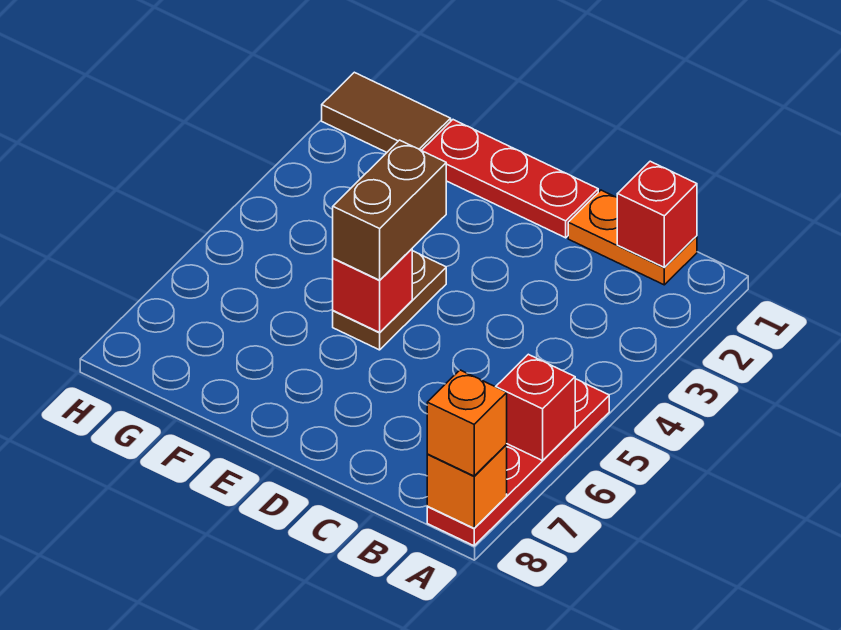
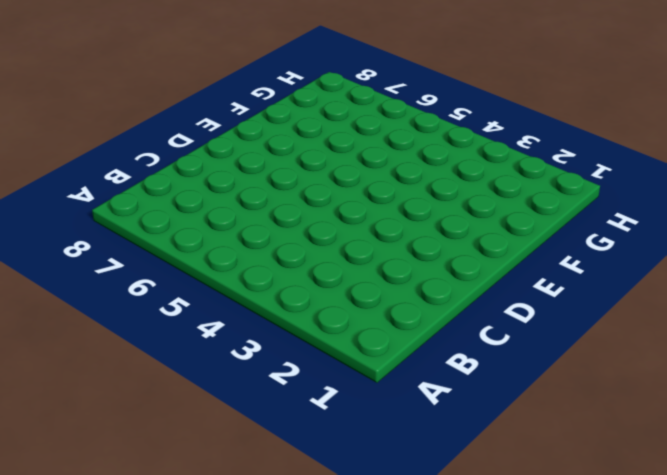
none -> red 1x4 plate [427,379,609,546]
none -> orange 1x2 plate [568,190,697,285]

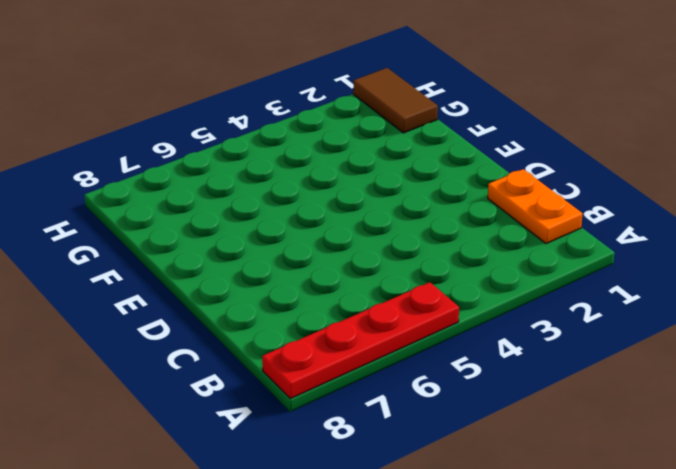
none -> red 1x3 plate [422,120,598,238]
none -> brown 1x2 plate [333,251,446,350]

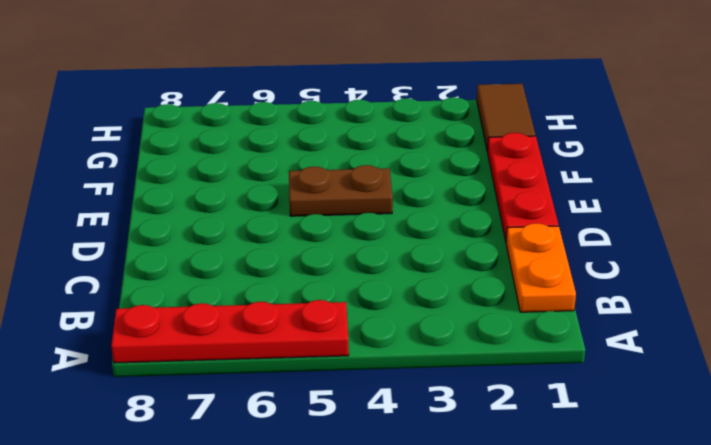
none -> red 1x1 brick [496,354,575,461]
none -> orange 1x1 brick [427,445,507,528]

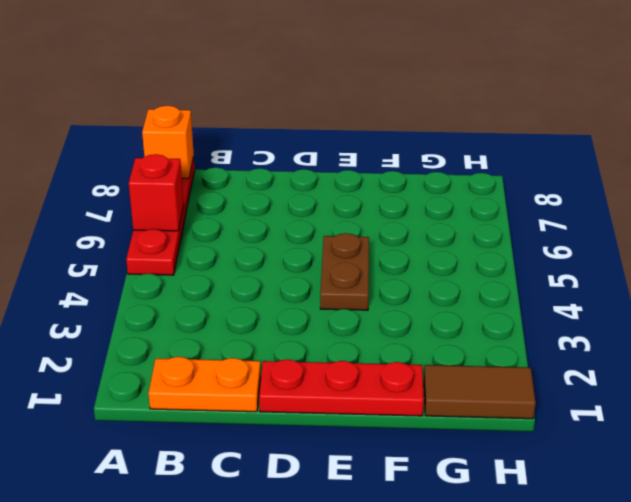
none -> red 1x1 brick [617,161,697,268]
none -> red 1x1 brick [333,249,412,332]

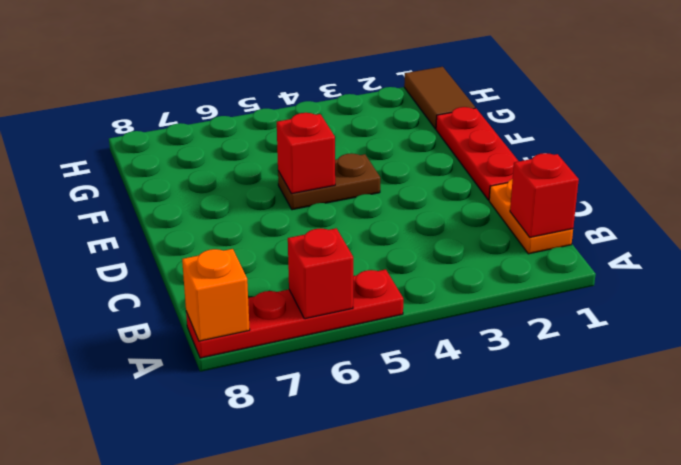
none -> orange 1x1 brick [427,370,507,476]
none -> brown 1x2 brick [333,140,446,280]

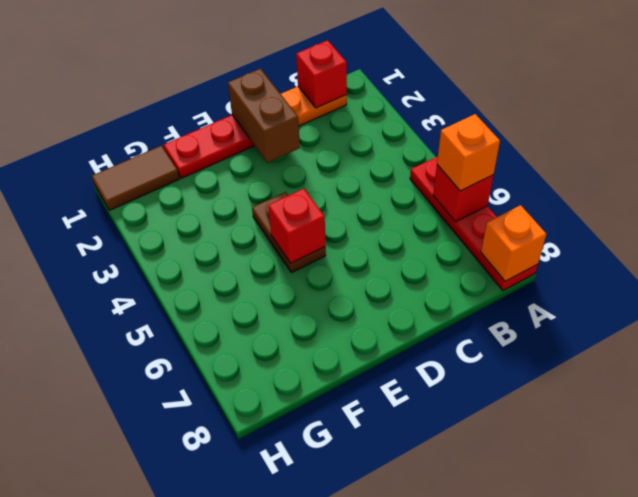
orange 1x1 brick [437,114,500,191] -> orange 1x1 brick moved to [427,370,507,476]
brown 1x2 brick [228,69,300,163] -> brown 1x2 brick moved to [333,140,446,280]

